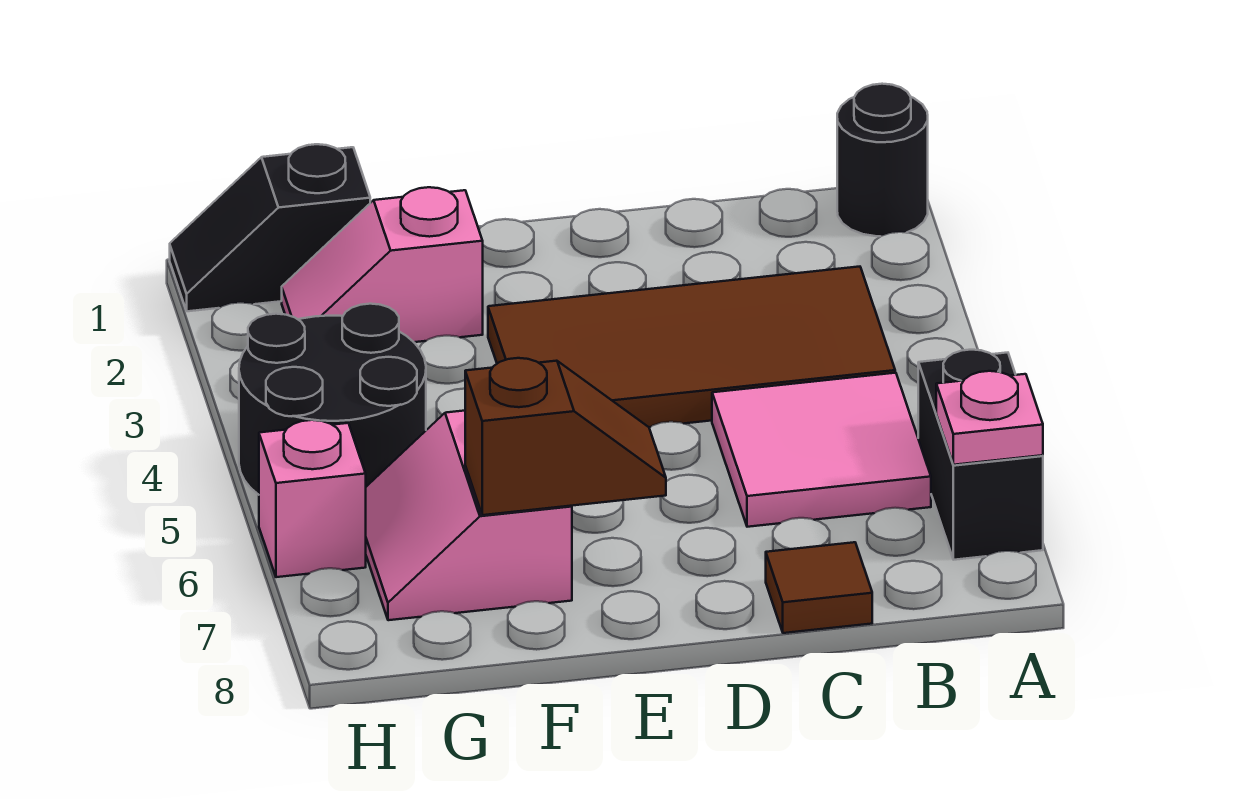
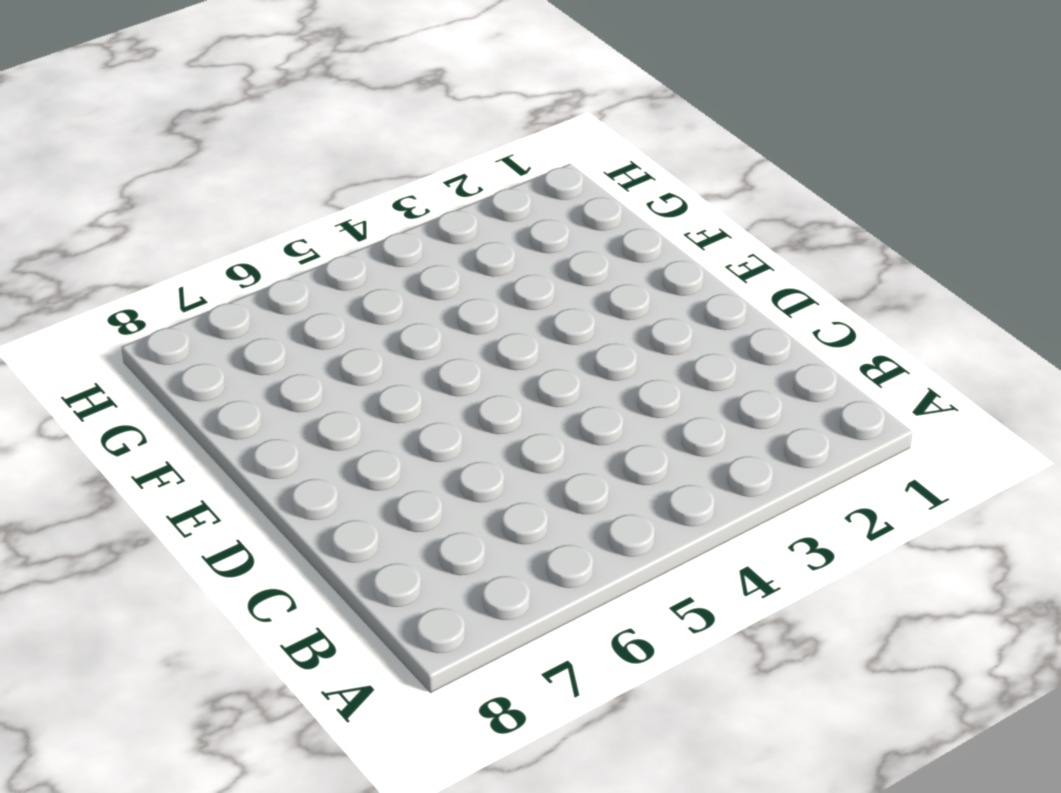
none -> black 1x1 round brick [837,84,928,236]
none -> black 1x2 brick [918,350,1043,560]
none -> brown 2x4 tile [488,267,895,427]

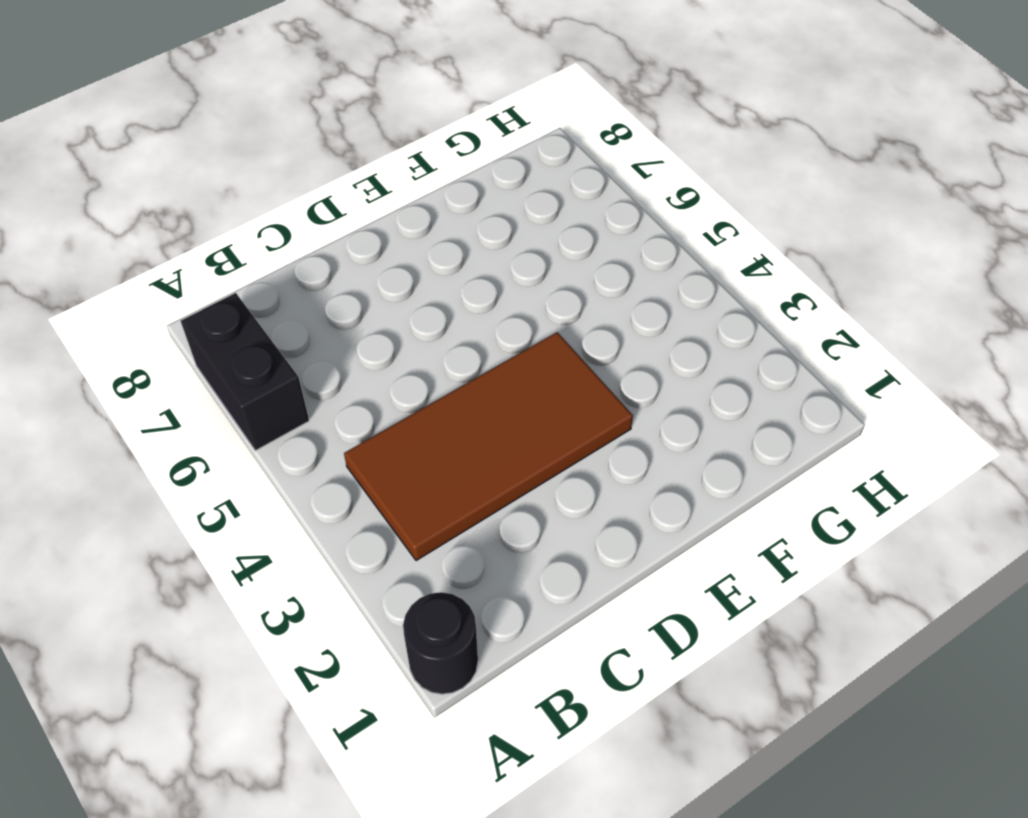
none -> pink 2x2 tile [712,373,931,527]
none -> brown 1x1 tile [766,542,872,633]
none -> pink 1x2 slope [282,187,483,342]

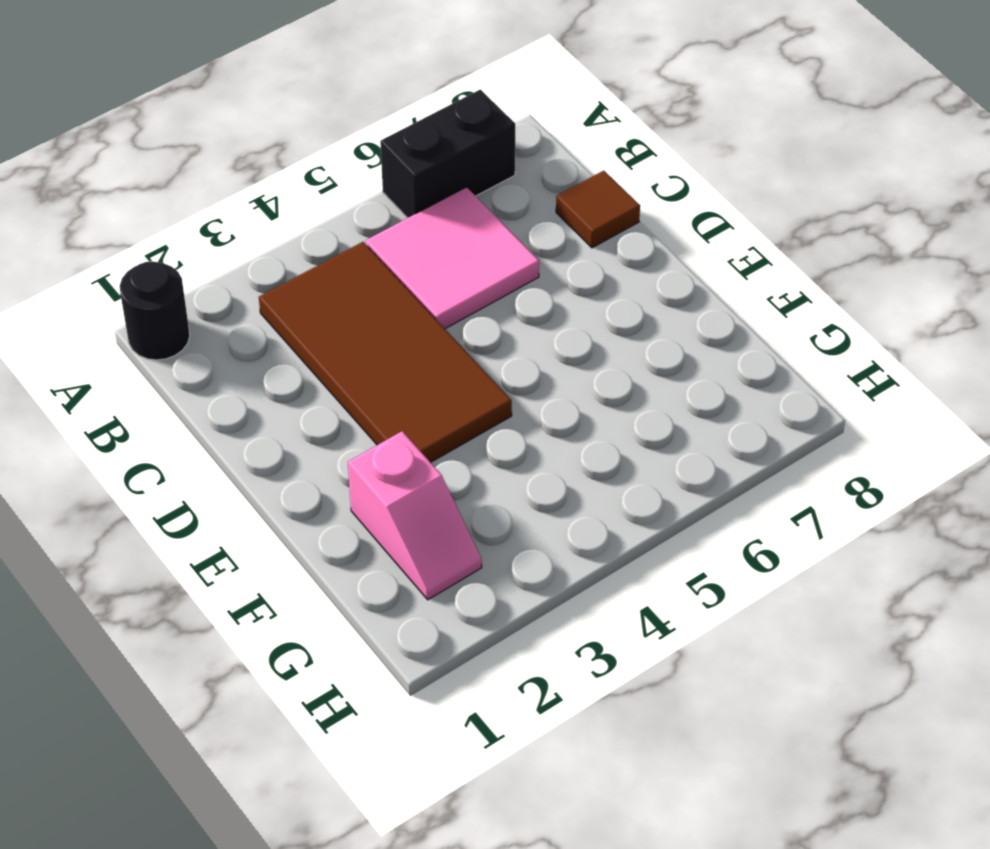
none -> pink 2x2 slope [366,411,572,620]
none -> black 1x2 slope [170,144,370,311]
none -> black 2x2 round brick [239,304,426,495]

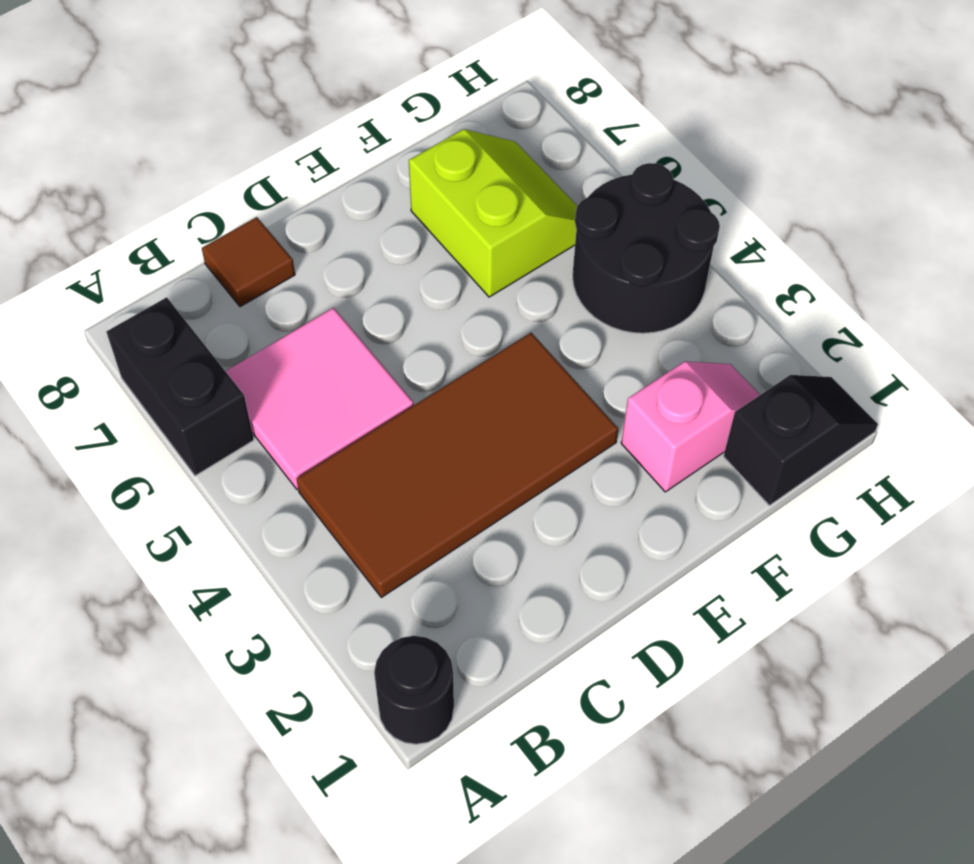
lime 2x2 slope [409,129,577,297] -> pink 2x2 slope [366,411,572,620]
none -> pink 1x1 brick [259,420,366,577]
none -> pink 1x1 plate [936,371,1043,465]
none -> brown 1x2 slope [465,358,666,515]

